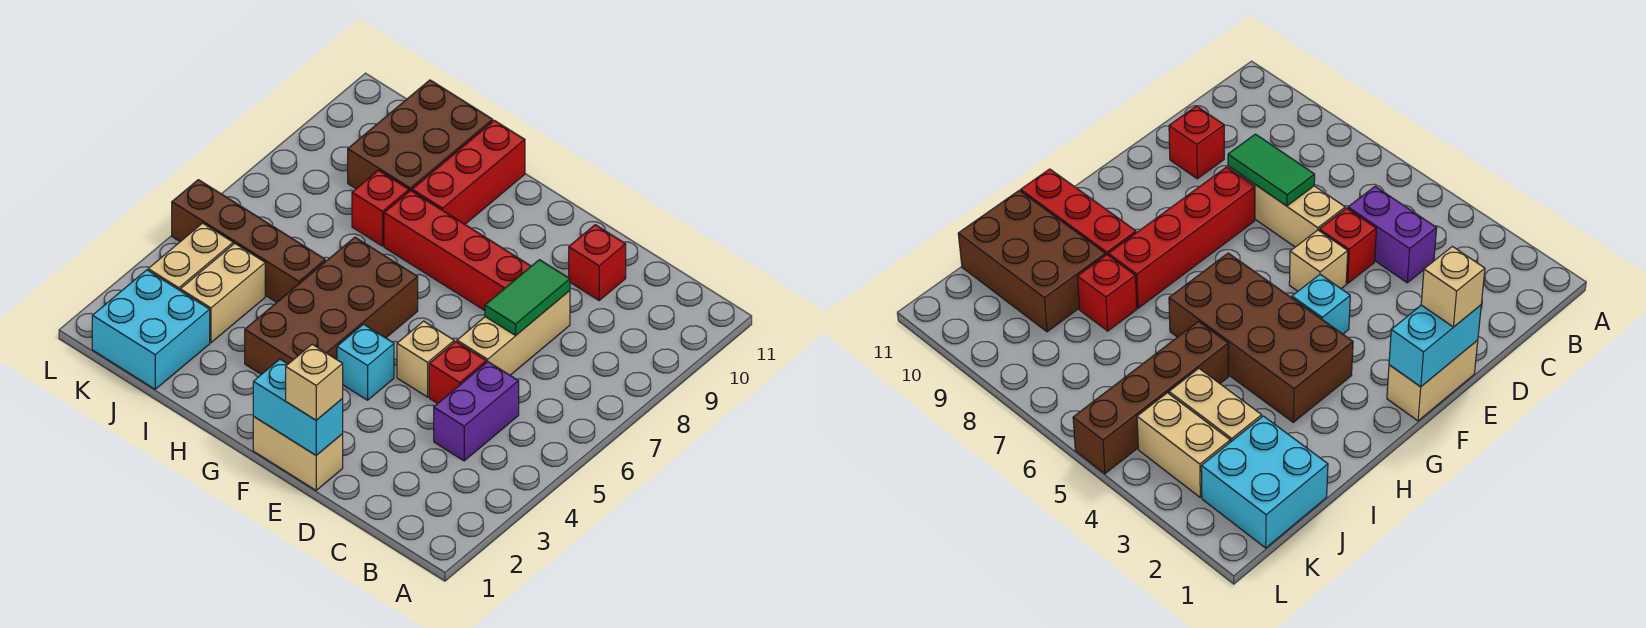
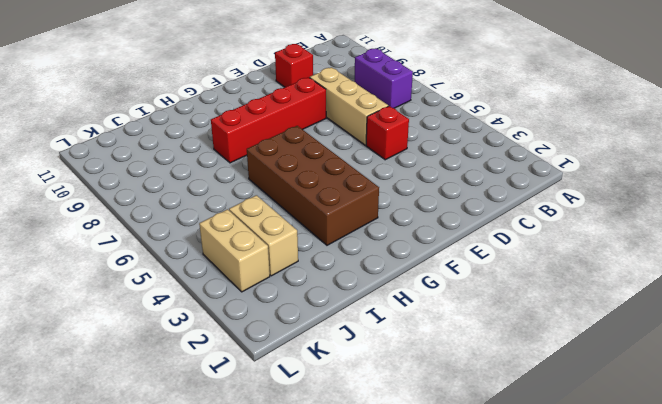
purple 1x2 brick [354,48,413,108] -> purple 1x2 brick moved to [434,362,519,461]
none -> tan 1x2 brick [253,417,343,490]
none -> tan 1x1 brick [397,321,454,397]
none -> cyan 1x1 brick [337,324,394,400]

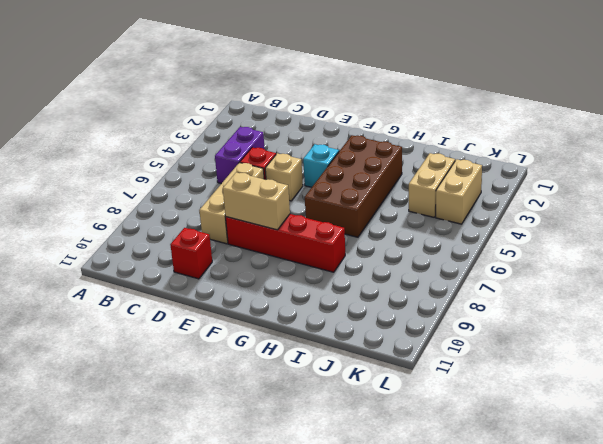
tan 1x2 brick [223,172,290,230] -> tan 1x2 brick moved to [253,417,343,490]
none -> red 1x3 brick [412,120,525,224]
none -> brown 1x4 brick [172,180,325,302]
none -> red 1x1 brick [352,170,409,246]

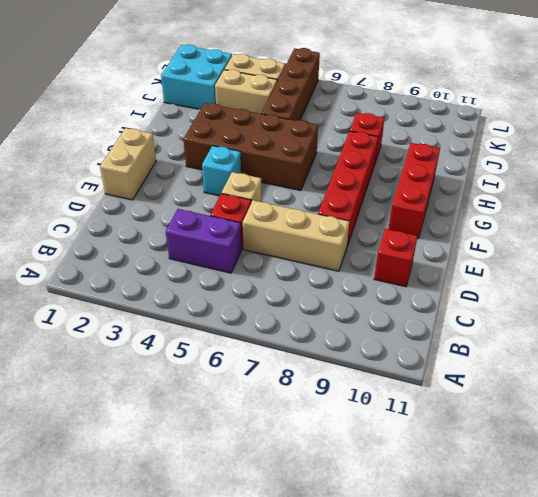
red 1x3 brick [388,143,440,239] -> red 1x3 brick turned to [412,120,525,224]
none -> brown 2x3 brick [348,80,493,191]
none -> green 1x2 tile [485,260,570,335]
none -> cyan 1x2 brick [253,359,343,455]

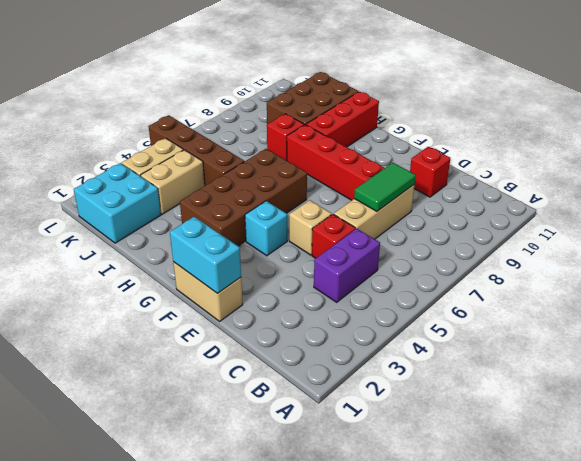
none -> tan 1x1 brick [286,344,343,420]

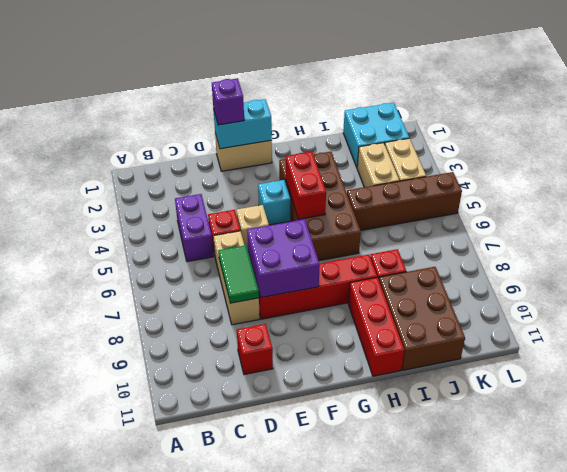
purple 1x1 brick [212,78,244,125] -> tan 1x1 brick [286,344,343,420]
purple 2x2 brick [247,219,320,298] -> none
red 1x2 brick [286,152,326,219] -> none

